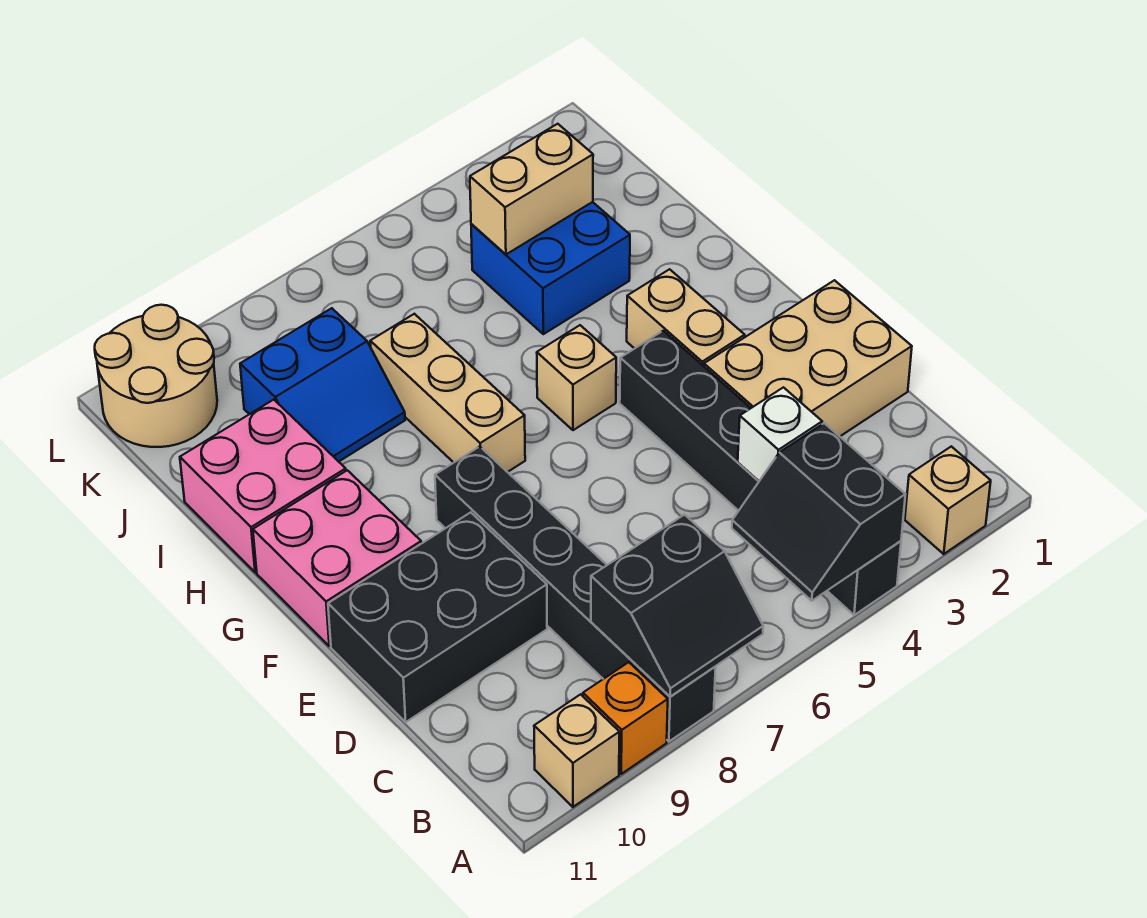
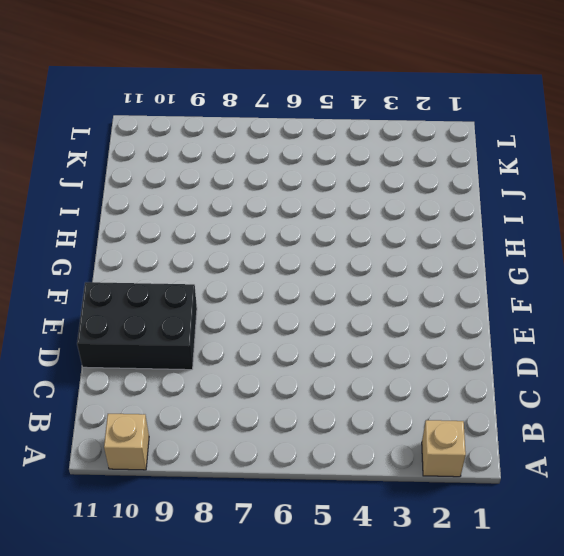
none -> black 1x6 brick [620,331,901,615]
none -> black 1x6 brick [435,447,716,741]
none -> orange 1x1 brick [583,662,668,774]

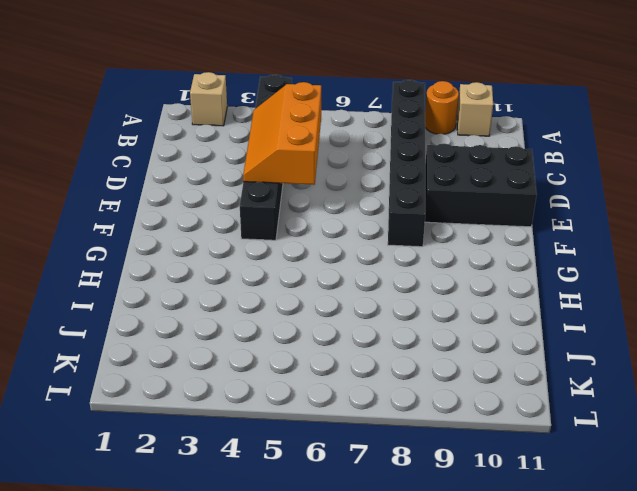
orange 1x1 round brick [425,81,459,134] -> orange 1x1 brick [583,662,668,774]
orange 2x3 slope [243,82,321,185] -> white 1x1 brick [738,387,822,481]
none -> tan 2x3 brick [704,280,912,436]
none -> tan 1x2 brick [627,269,745,366]
none -> pink 2x2 brick [253,470,421,646]

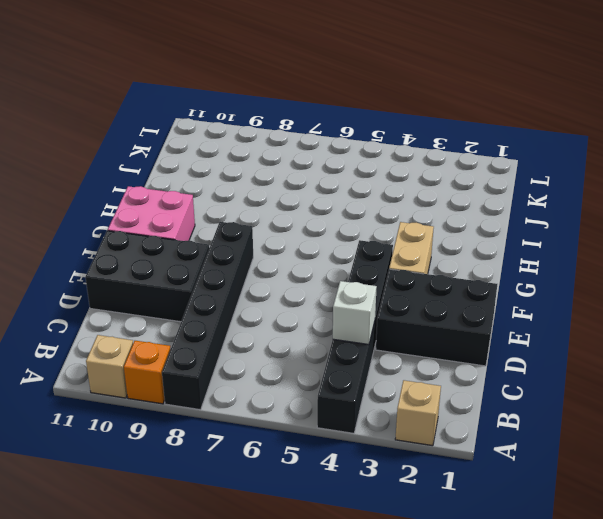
black 2x3 brick [376,269,497,366] -> tan 2x3 brick [704,280,912,436]
none -> tan 1x1 brick [537,325,616,430]
none -> tan 1x3 brick [370,314,525,472]
none -> pink 2x2 brick [180,400,346,572]

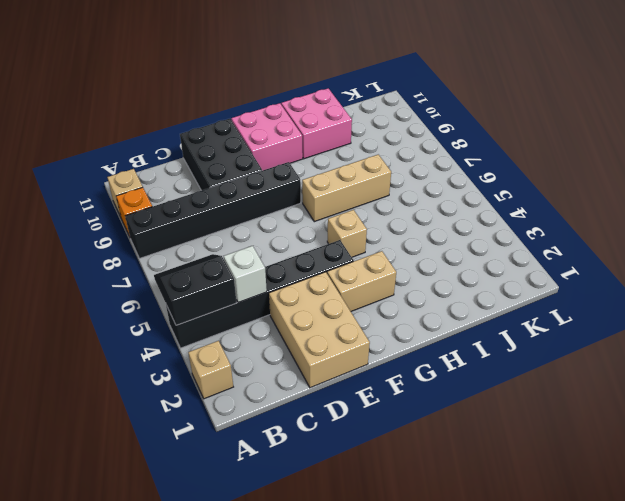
none -> blue 2x2 brick [471,202,630,334]
none -> blue 2x2 slope [240,308,405,462]
none -> tan 2x2 round brick [95,305,217,447]

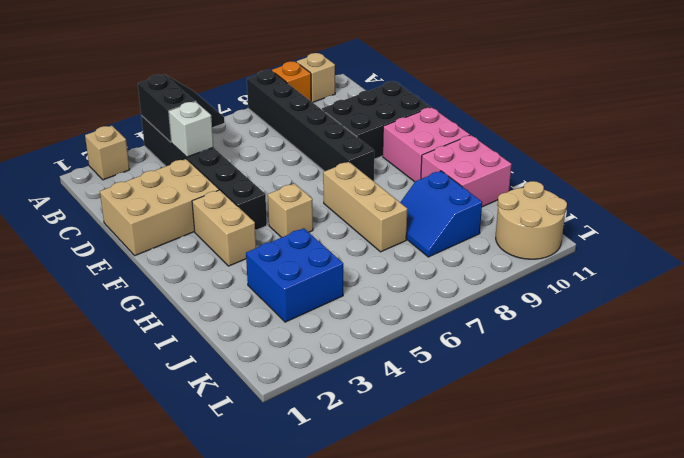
blue 2x2 slope [400,171,482,257] -> blue 2x2 slope turned to [240,308,405,462]
none -> black 2x2 slope [591,515,763,697]
none -> tan 1x2 brick [470,124,593,254]

